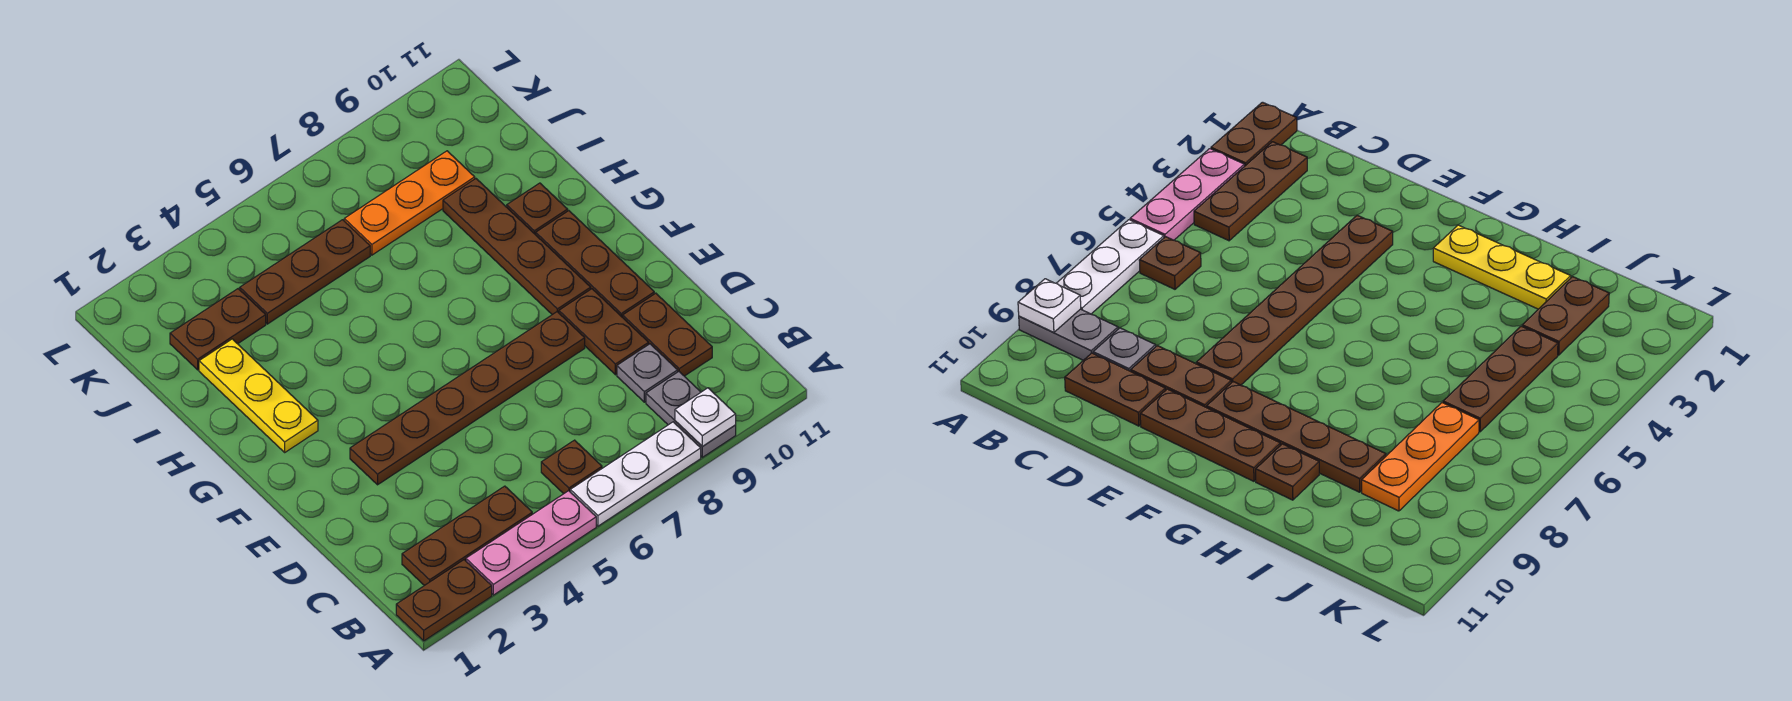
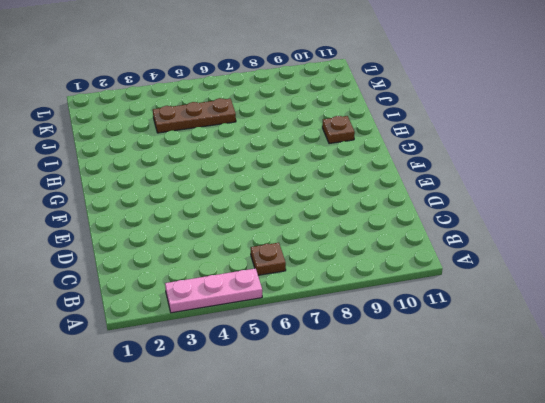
none -> brown 1x2 plate [396,560,492,641]
none -> white 1x3 plate [570,422,701,526]
none -> grey 1x2 plate [646,372,736,457]

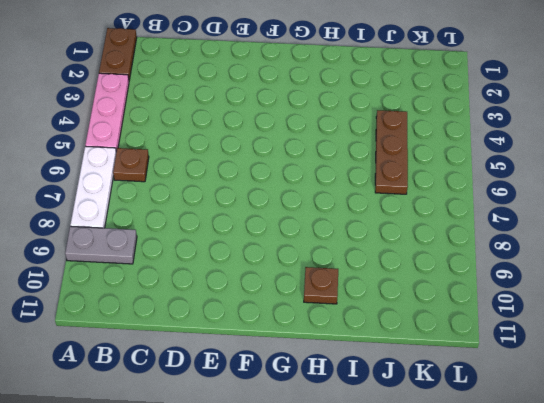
none -> brown 1x3 plate [402,486,532,586]
none -> grey 1x1 plate [617,344,678,402]
none -> brown 1x2 plate [623,293,712,376]

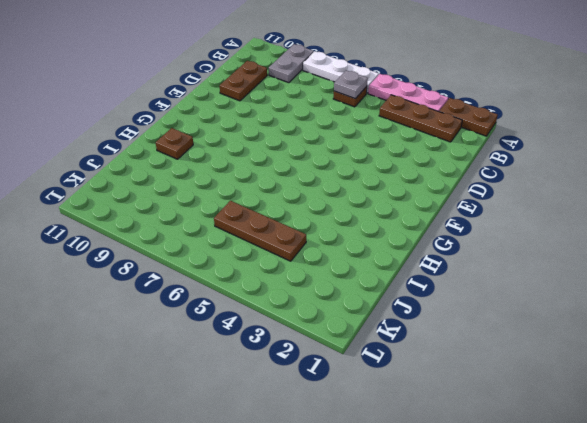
grey 1x1 plate [334,70,368,99] -> grey 1x1 plate moved to [617,344,678,402]
none -> brown 1x2 plate [559,289,649,375]
none -> brown 1x6 plate [350,312,585,485]
none -> brown 1x3 plate [536,211,654,317]

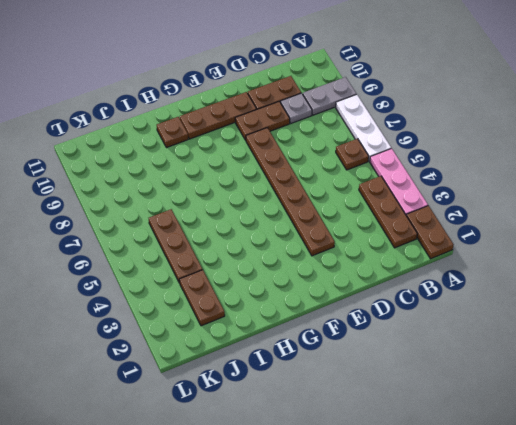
none -> brown 1x4 plate [443,179,591,315]
none -> yellow 1x3 plate [199,339,318,452]
none -> orange 1x3 plate [344,151,475,255]

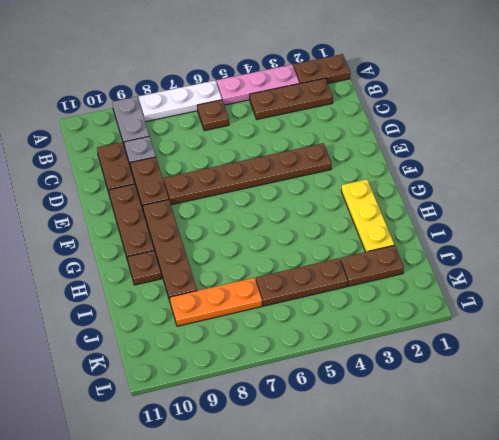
none -> white 1x1 plate [675,388,736,447]

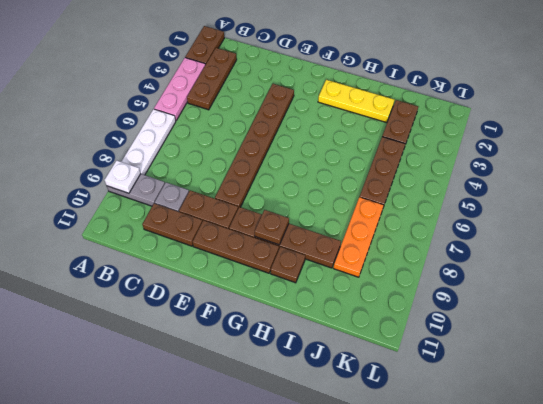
brown 1x1 plate [255,210,289,245] -> brown 1x1 plate moved to [541,440,602,494]

